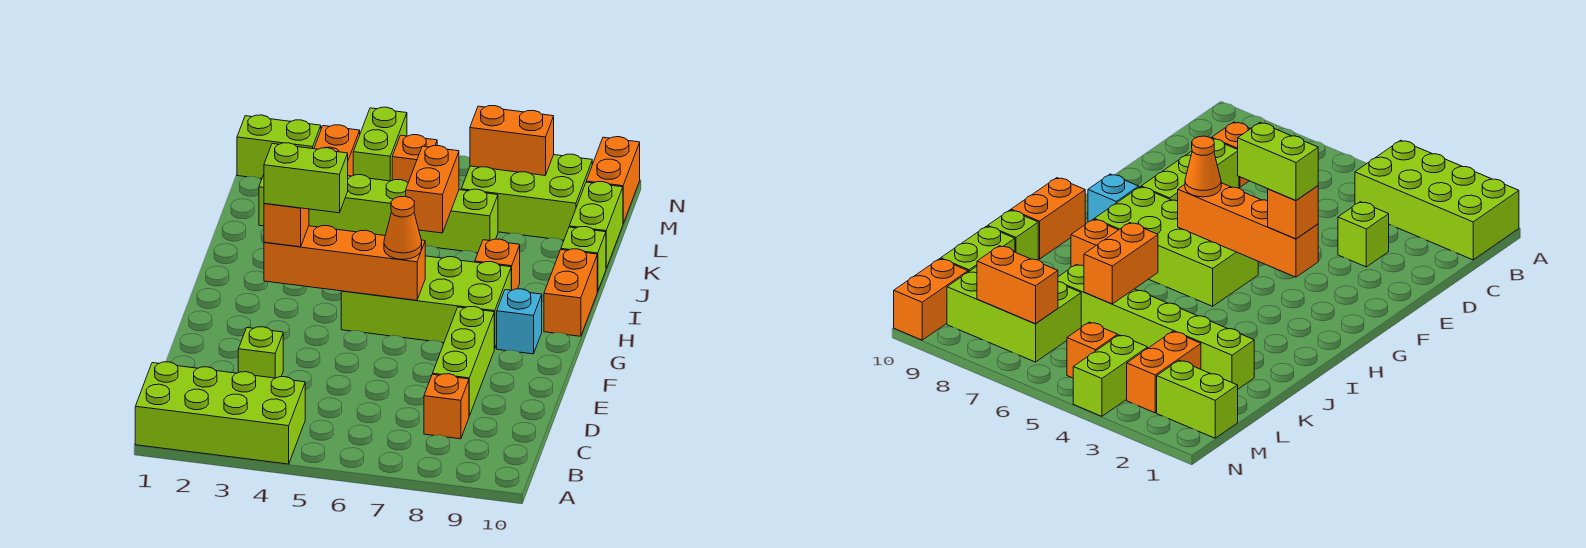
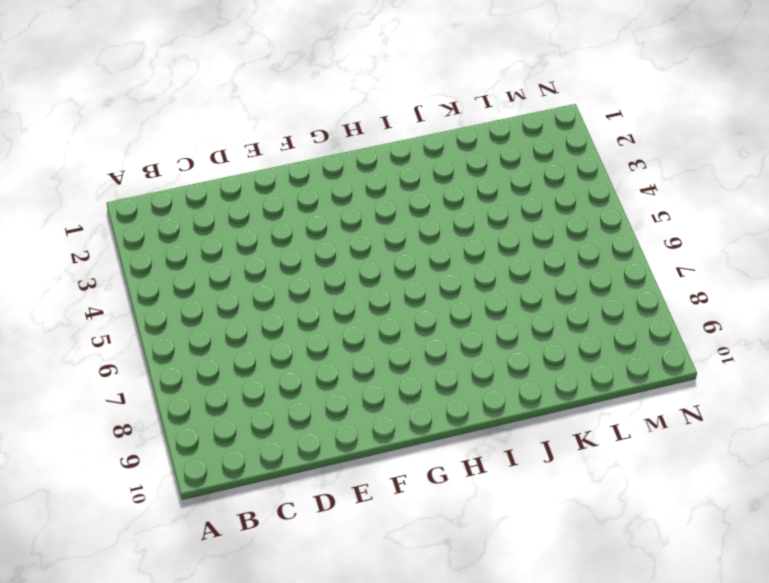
none -> lime 2x4 brick [135,362,305,464]
none -> orange 1x1 brick [424,374,469,439]
none -> lime 1x1 brick [238,327,283,378]

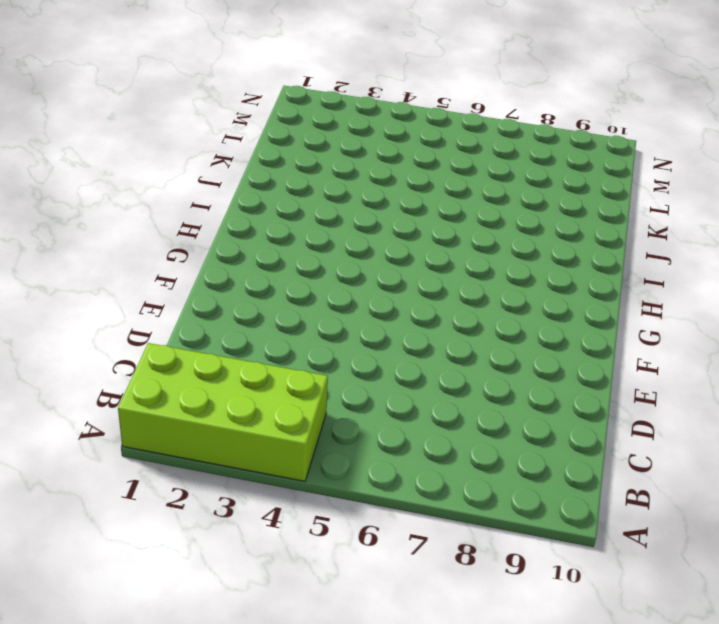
none -> orange 1x1 brick [424,374,469,439]
none -> lime 1x1 brick [238,327,283,378]
none -> lime 1x3 brick [433,306,494,416]

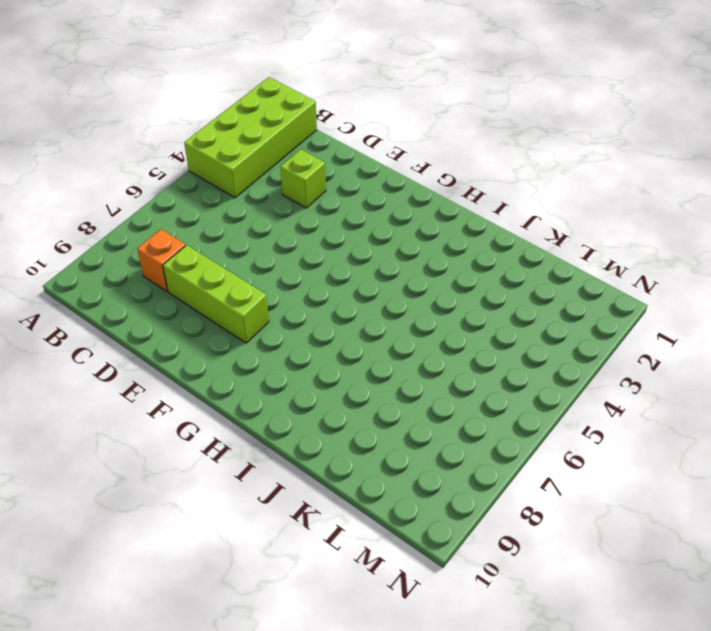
none -> lime 2x4 brick [341,256,511,349]
none -> cyan 1x1 brick [497,289,542,354]
none -> orange 1x2 brick [544,249,597,336]

